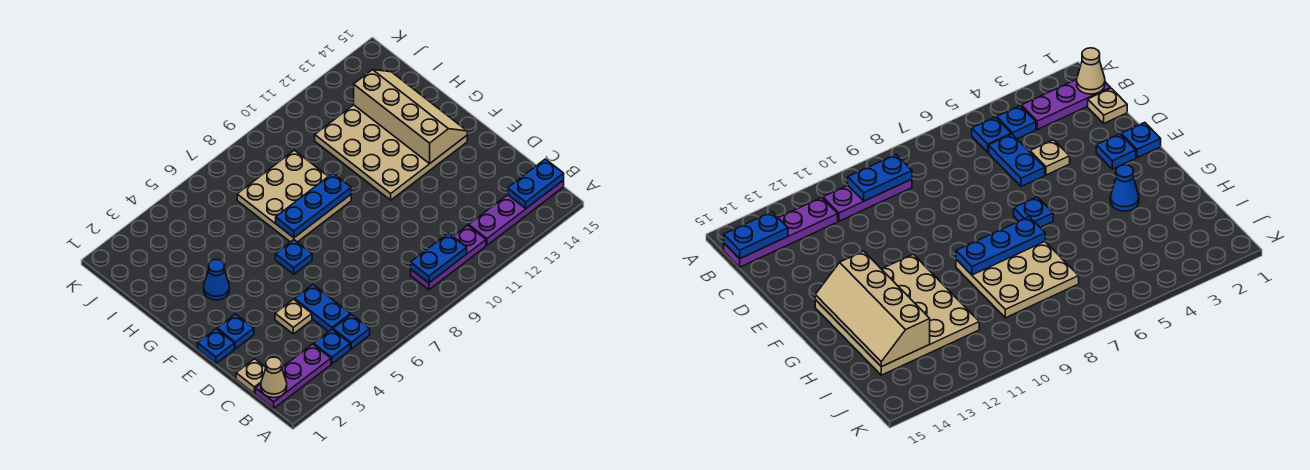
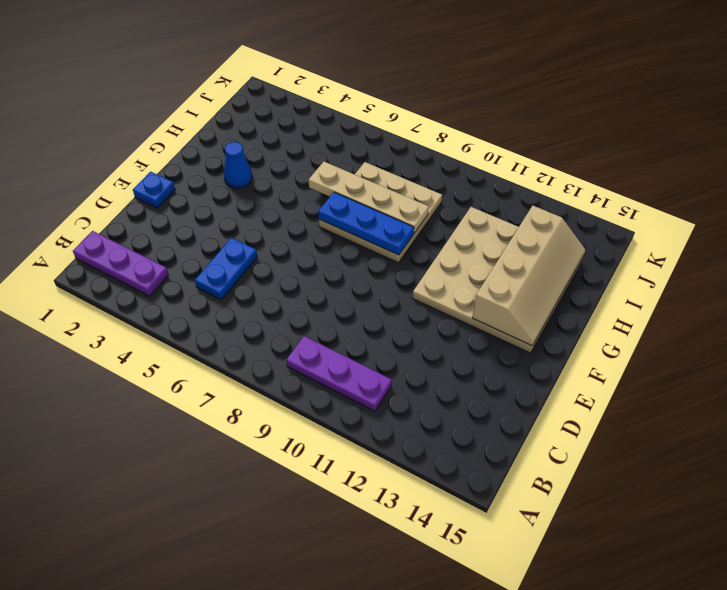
tan 1x4 plate [309,162,429,233] -> none
none -> blue 1x1 plate [314,329,350,364]
none -> blue 1x1 plate [333,314,370,349]
none -> purple 1x4 plate [469,180,564,245]

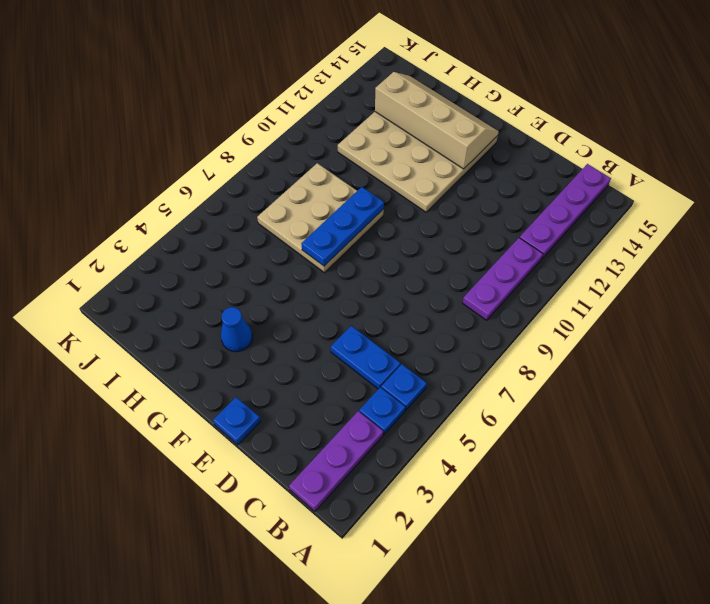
none -> tan 1x1 plate [236,359,266,393]
none -> tan 1x1 plate [275,299,312,334]
none -> blue 1x1 plate [217,314,254,349]

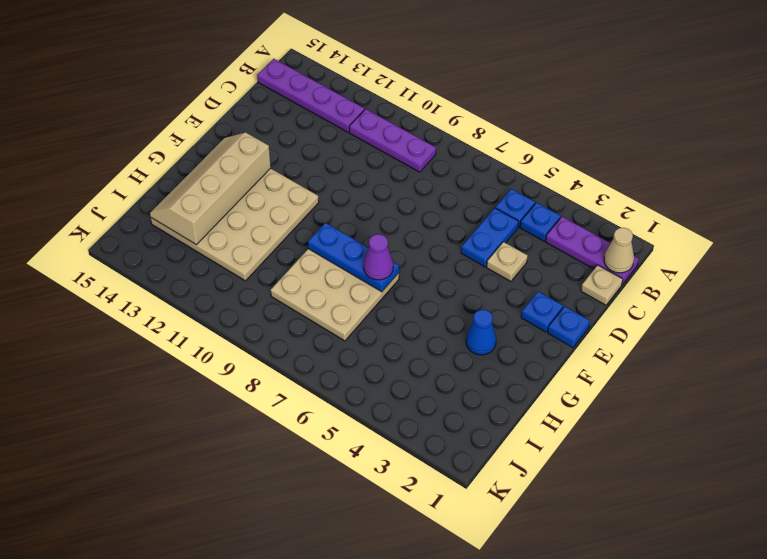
purple 1x1 cone [364,234,393,280] -> none
none -> blue 1x1 plate [275,240,312,274]
none -> blue 1x2 plate [411,233,467,283]
none -> blue 1x2 plate [508,159,564,209]

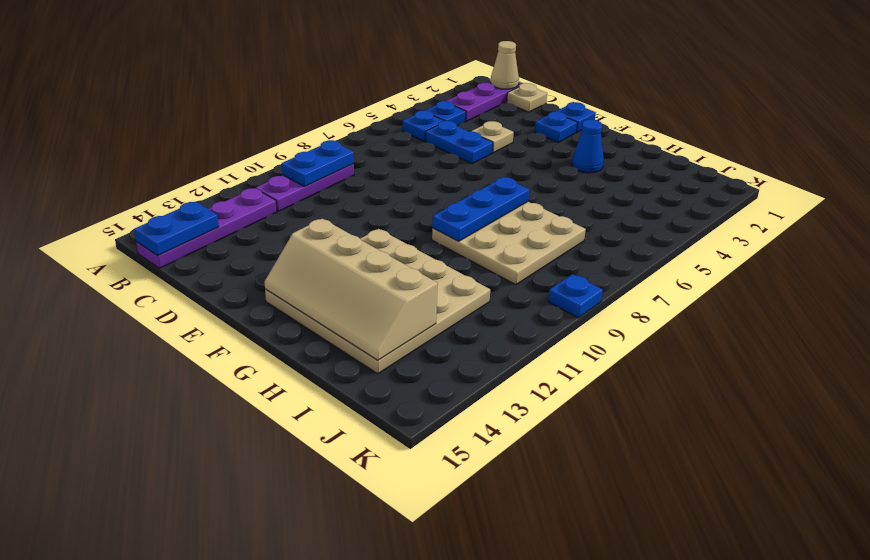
blue 1x1 plate [548,274,603,318] -> blue 1x1 plate moved to [275,240,312,274]

